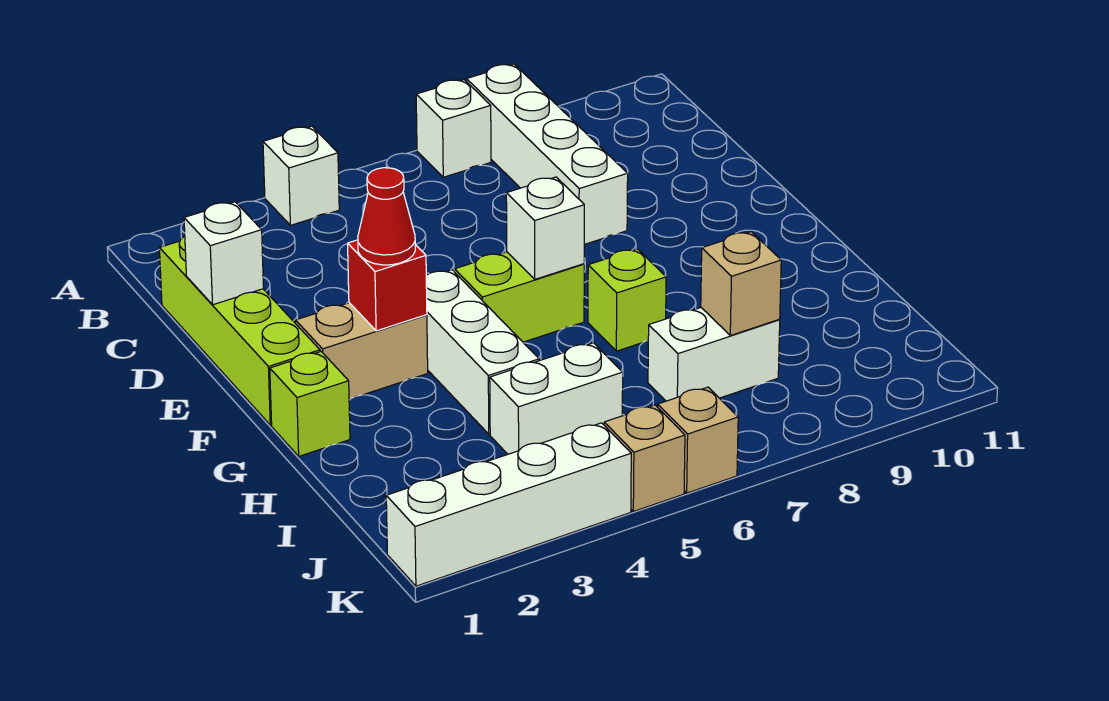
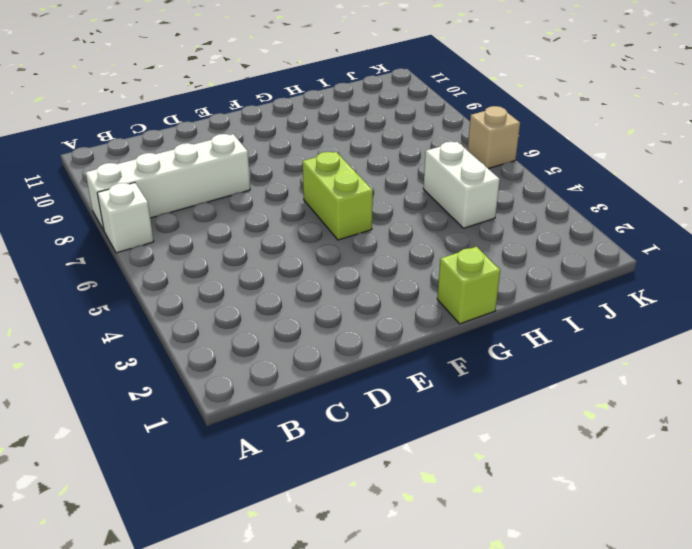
none -> white 1x1 brick [263,126,339,225]
none -> lime 1x4 brick [159,236,320,425]
none -> tan 1x2 brick [296,303,428,399]

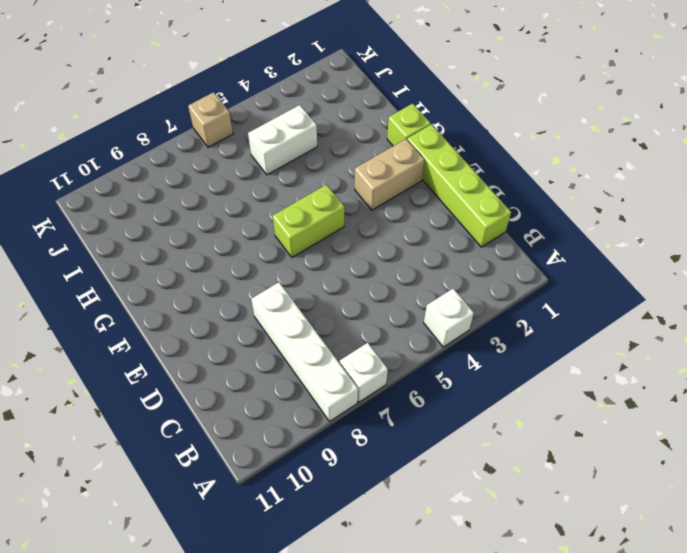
none -> white 1x3 brick [426,270,539,434]
none -> lime 1x1 brick [588,249,666,351]
none -> white 1x2 brick [648,308,780,401]

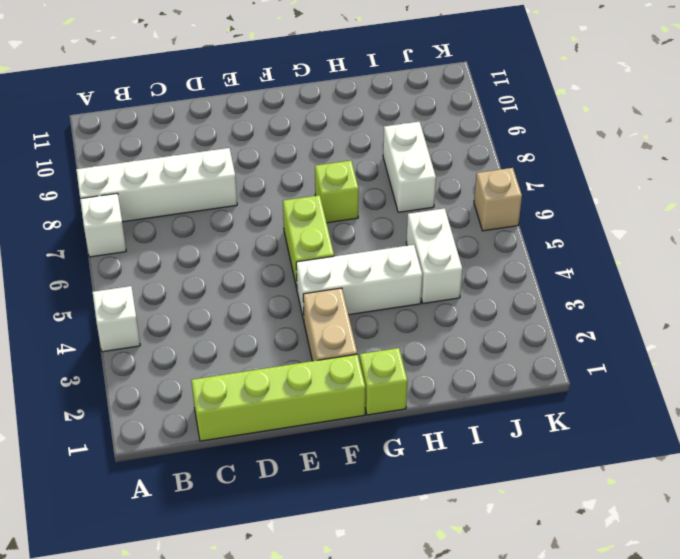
none -> white 1x4 brick [386,423,631,586]
none -> tan 1x1 brick [604,405,685,511]
none -> white 1x1 brick [184,202,264,305]

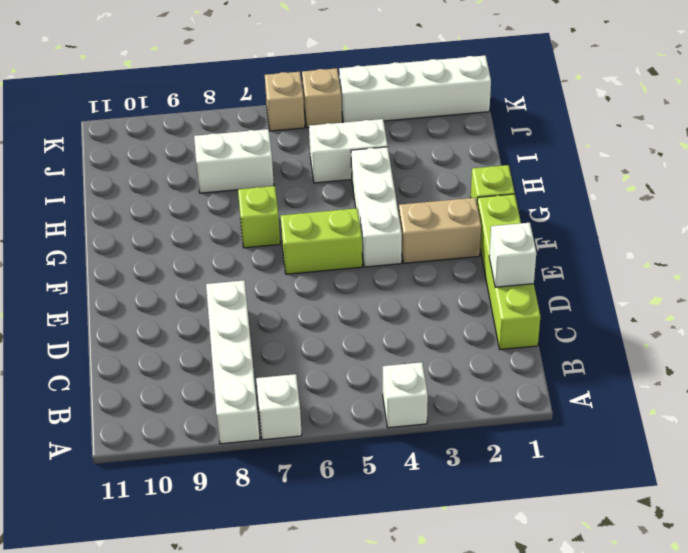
none -> red 1x1 brick [348,240,427,331]
none -> white 1x1 brick [506,177,584,279]
none -> tan 1x1 brick [701,232,781,336]

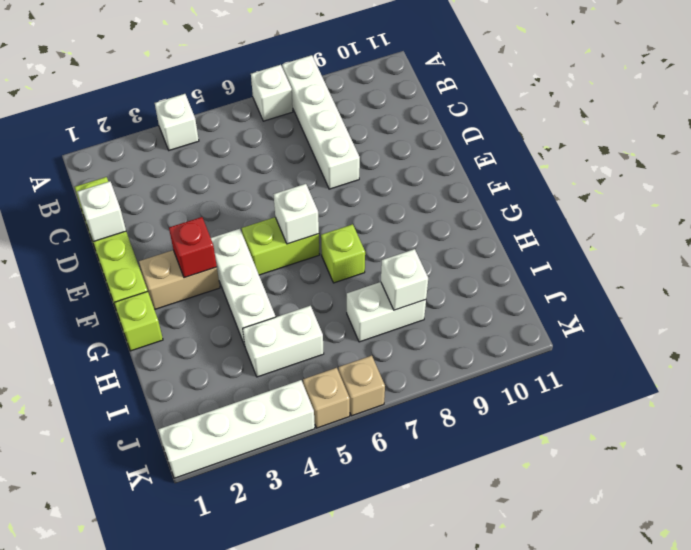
white 1x1 brick [381,249,428,310] -> tan 1x1 brick [701,232,781,336]
none -> red 1x1 cone [358,168,415,265]

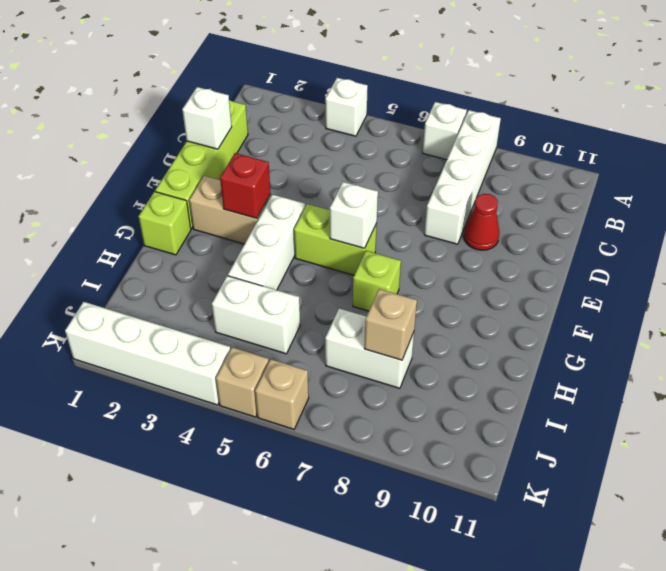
red 1x1 cone [464,194,499,250] -> red 1x1 cone moved to [358,168,415,265]

